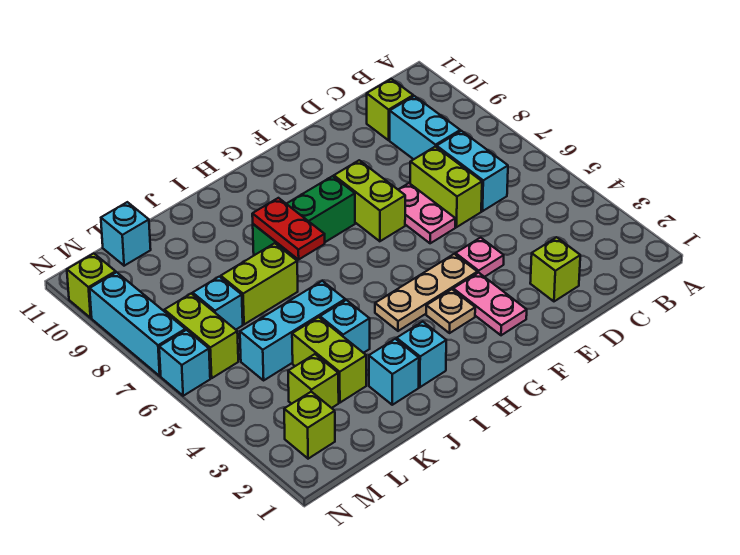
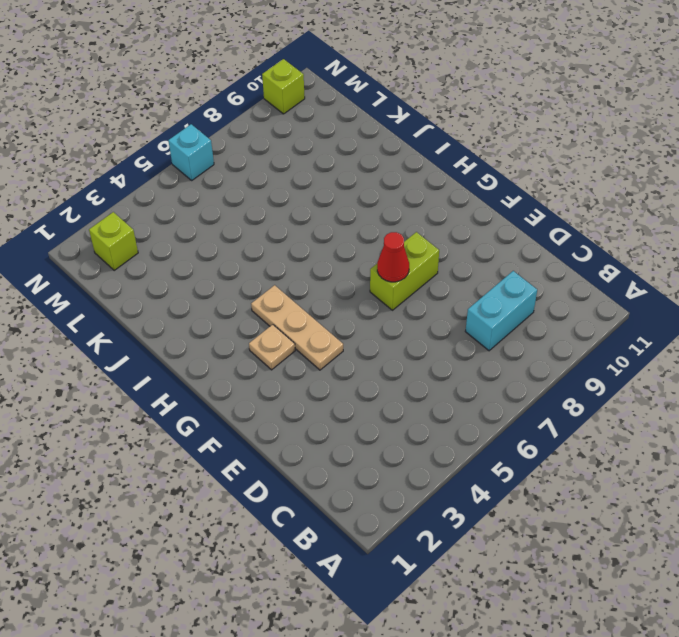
red 1x1 cone [377,232,409,282] -> none
none -> cyan 1x2 brick [437,131,508,211]
none -> lime 1x1 brick [367,79,413,140]
none -> lime 1x1 brick [530,237,580,301]

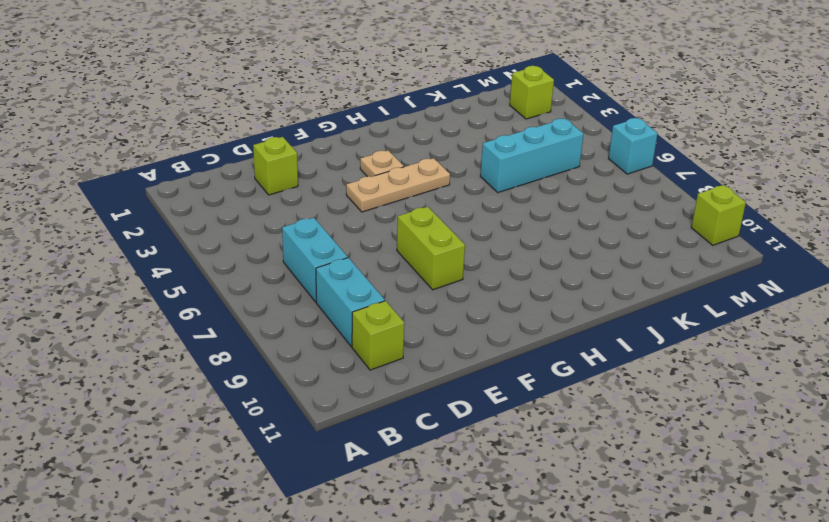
none -> lime 1x2 brick [410,146,482,227]
none -> pink 1x1 plate [456,238,504,277]
none -> pink 1x2 plate [398,183,455,243]

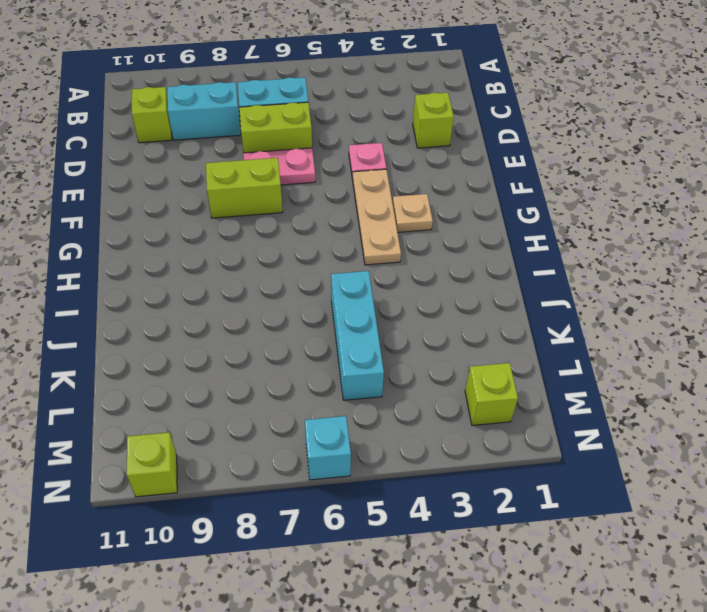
none -> pink 1x2 plate [453,273,527,335]
none -> green 1x3 brick [253,176,355,260]
none -> cyan 1x1 brick [397,322,446,387]

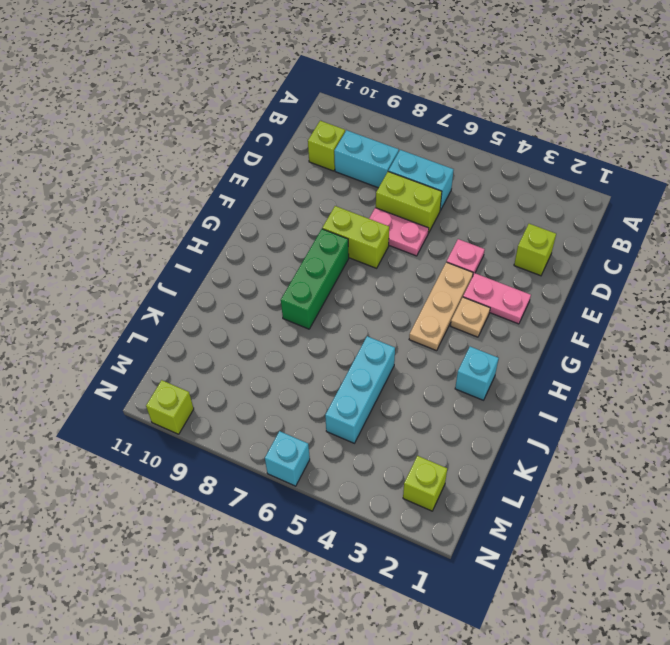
none -> cyan 1x1 brick [369,339,419,405]
none -> cyan 1x1 brick [320,300,370,353]
none -> lime 1x2 brick [221,243,298,324]

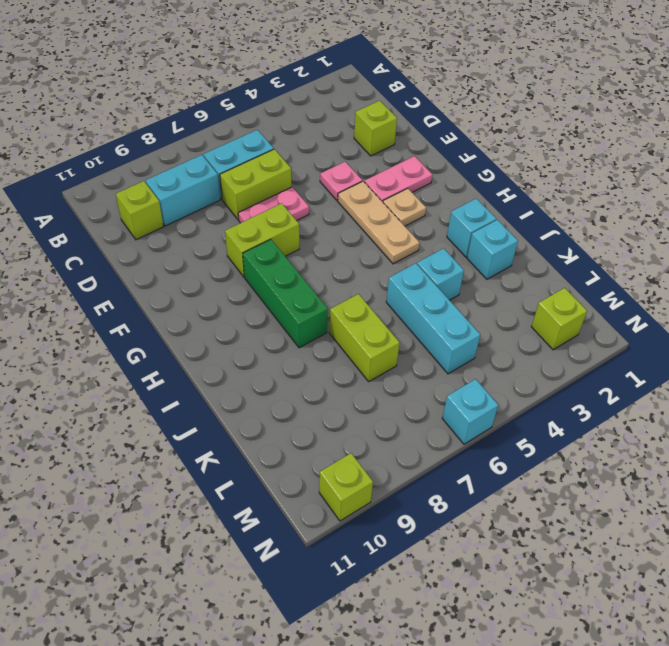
none -> lime 1x2 brick [292,317,366,403]
none -> lime 1x1 brick [288,354,339,408]
none -> cyan 1x1 brick [193,277,243,330]

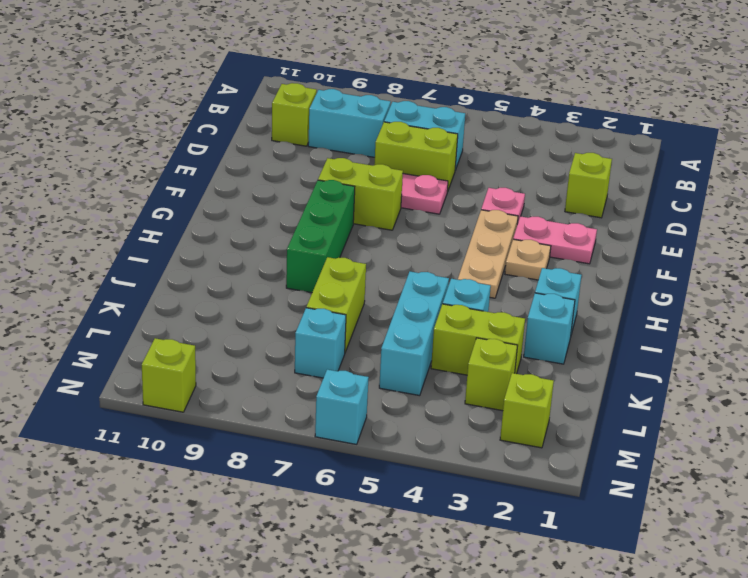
none -> cyan 1x1 brick [101,202,151,266]
none -> lime 1x2 brick [164,293,238,378]
none -> cyan 1x3 brick [90,272,185,376]

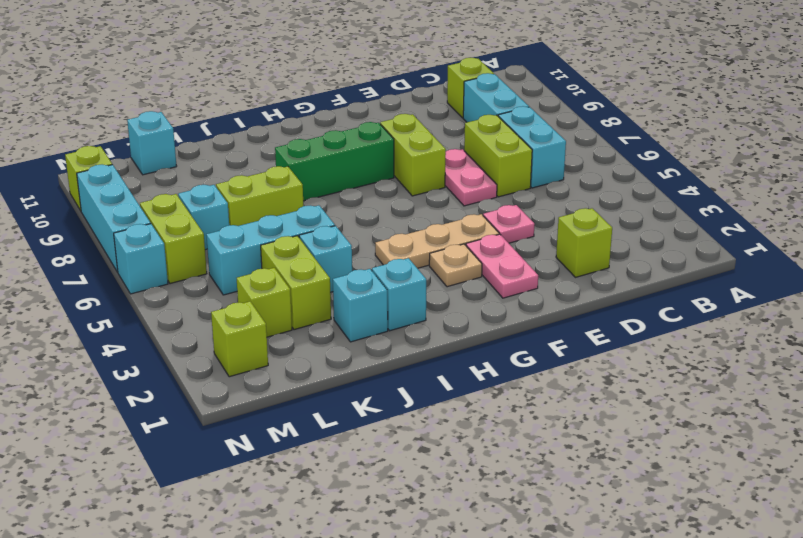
none -> red 1x2 plate [252,198,325,260]

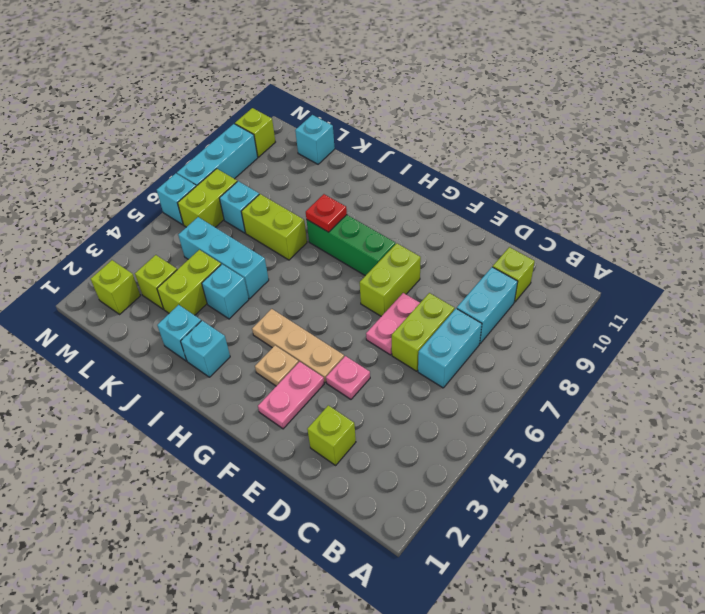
red 1x1 plate [306,194,347,232] -> red 1x2 plate [252,198,325,260]

